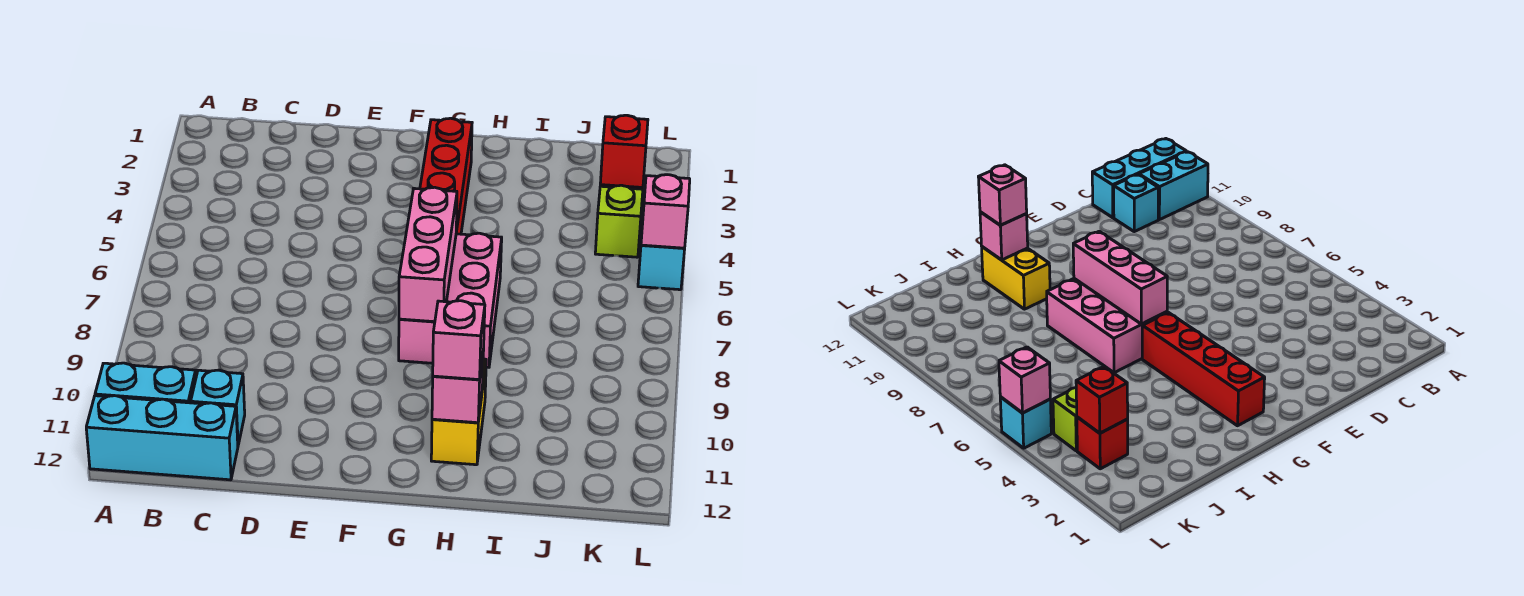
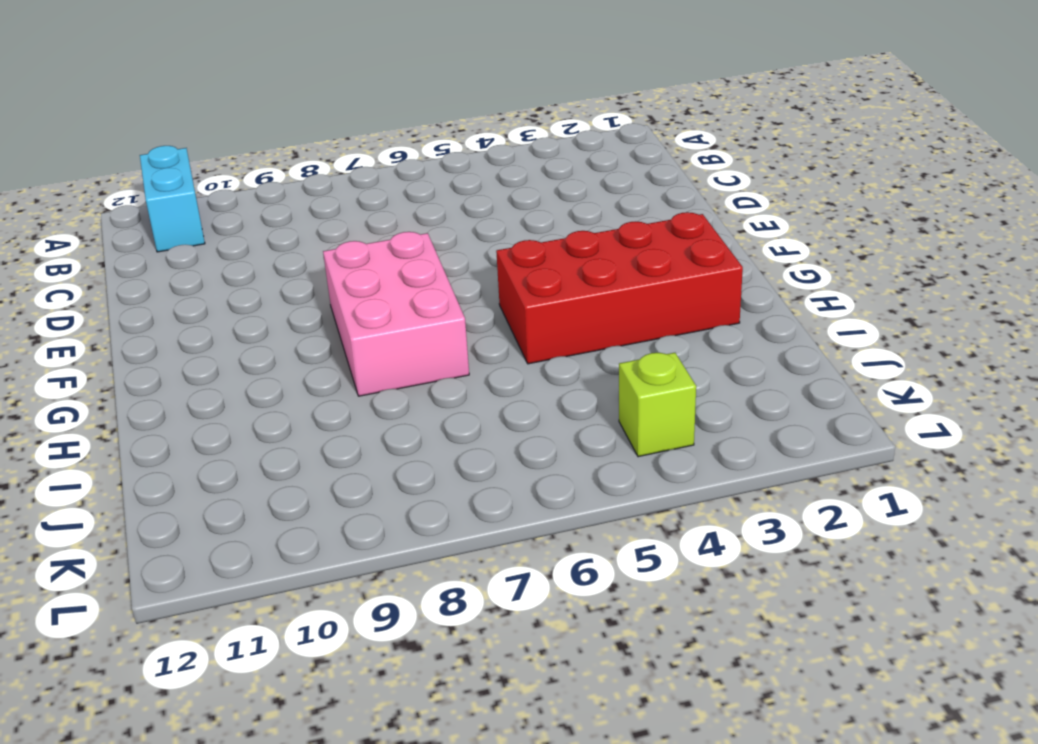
pink 2x3 brick [323,232,469,396] -> pink 2x3 brick turned to [399,233,502,367]
red 2x4 brick [496,212,743,364] -> red 1x4 brick [420,118,472,234]
none -> cyan 1x3 brick [86,396,238,480]
none -> cyan 1x1 brick [191,370,245,445]
none -> yellow 1x2 brick [431,359,486,465]

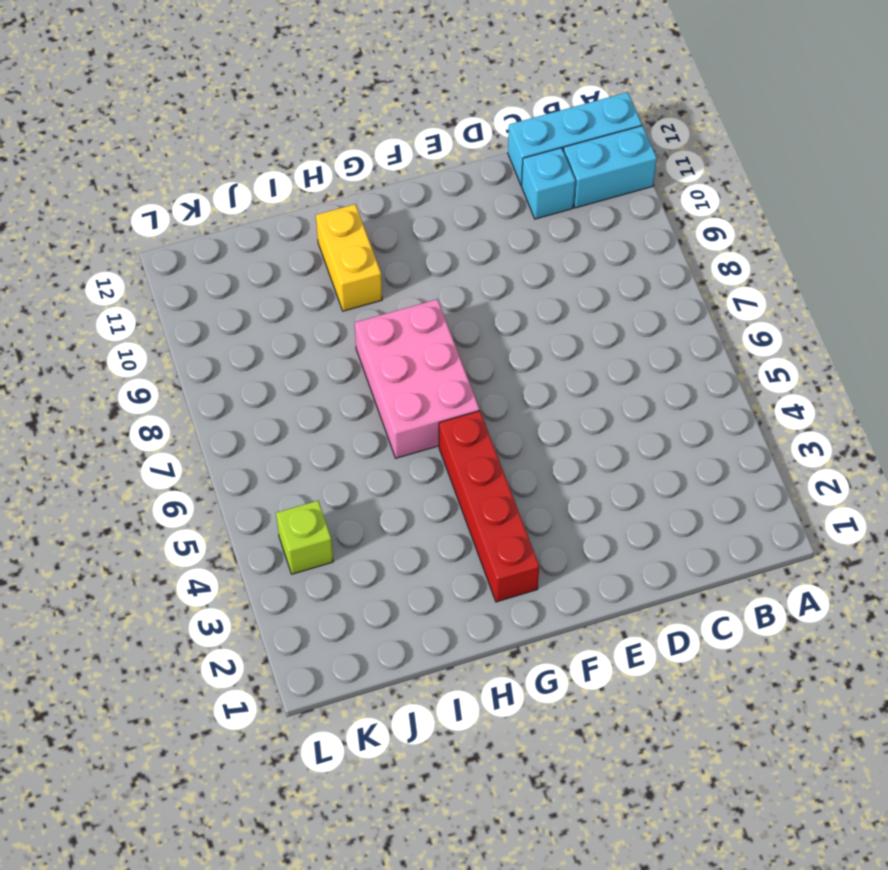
none -> red 1x1 brick [1077,417,1128,469]
none -> cyan 1x1 brick [638,245,685,290]
none -> pink 1x3 brick [399,187,457,322]

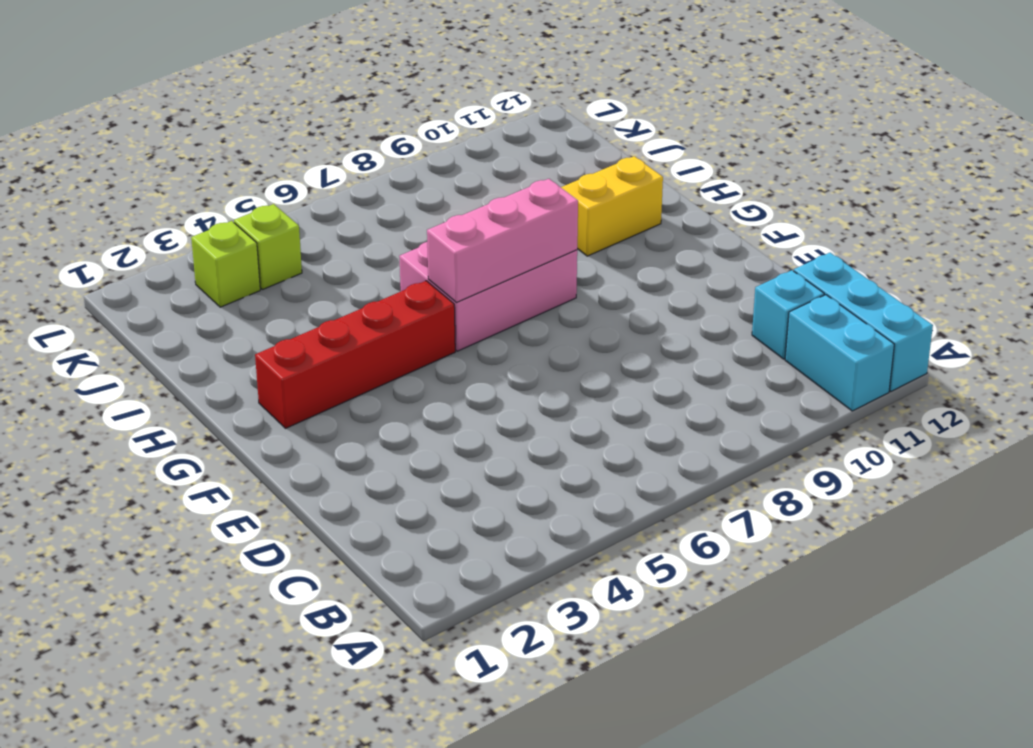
lime 1x1 brick [191,221,260,307] -> red 1x1 brick [1077,417,1128,469]
none -> cyan 1x1 brick [638,245,685,290]
none -> pink 1x1 brick [432,350,484,423]
none -> red 1x1 brick [600,115,648,187]

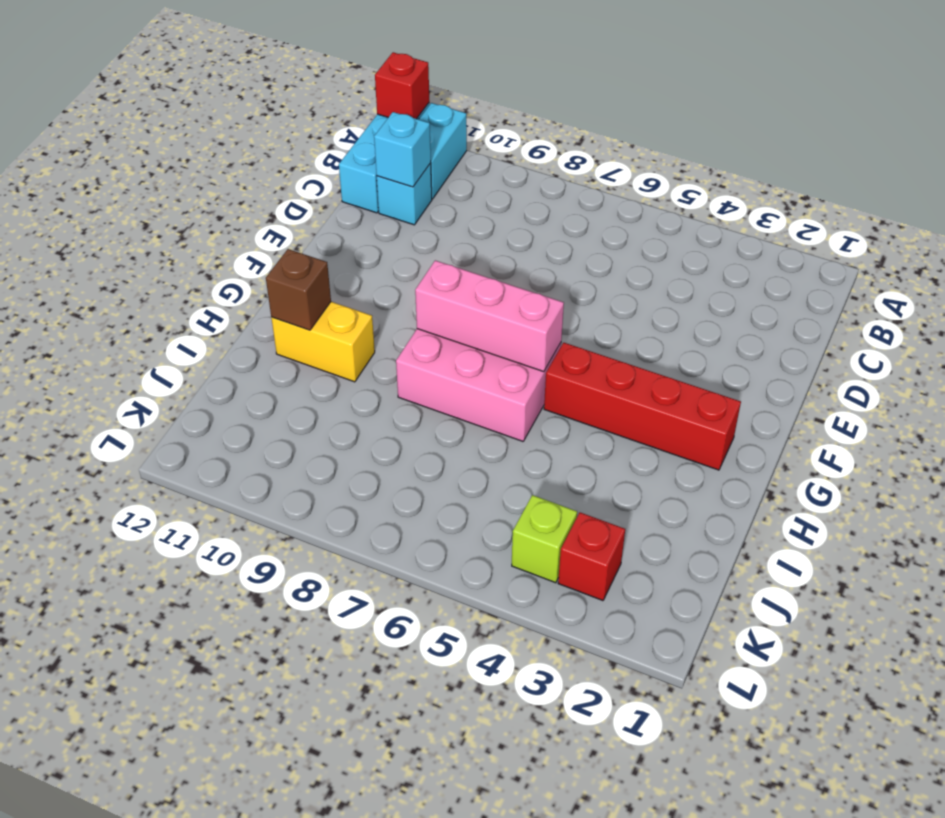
red 1x1 brick [375,52,429,119] -> red 1x1 brick moved to [600,115,648,187]
cyan 1x1 brick [374,112,431,187] -> cyan 1x1 brick moved to [638,245,685,290]
brown 1x1 brick [266,249,331,330] -> pink 1x1 brick [432,350,484,423]
none -> pink 1x1 brick [641,175,690,248]
none -> pink 1x1 brick [433,301,485,380]

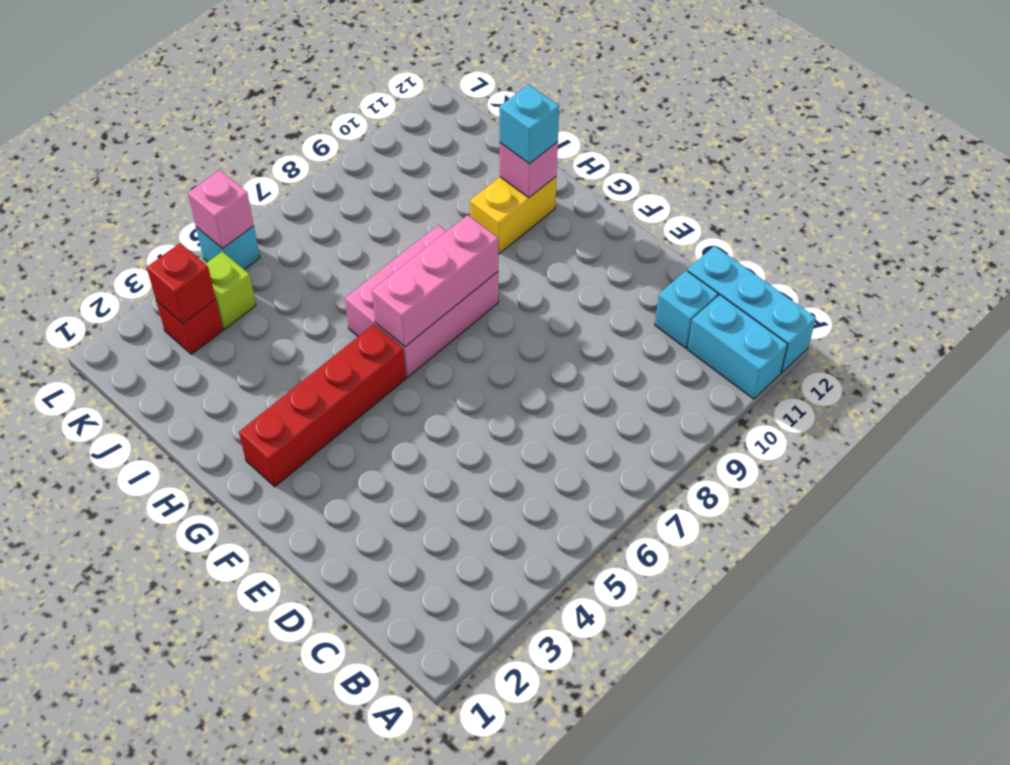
cyan 1x1 brick [500,84,559,164] -> pink 1x1 brick [433,301,485,380]

